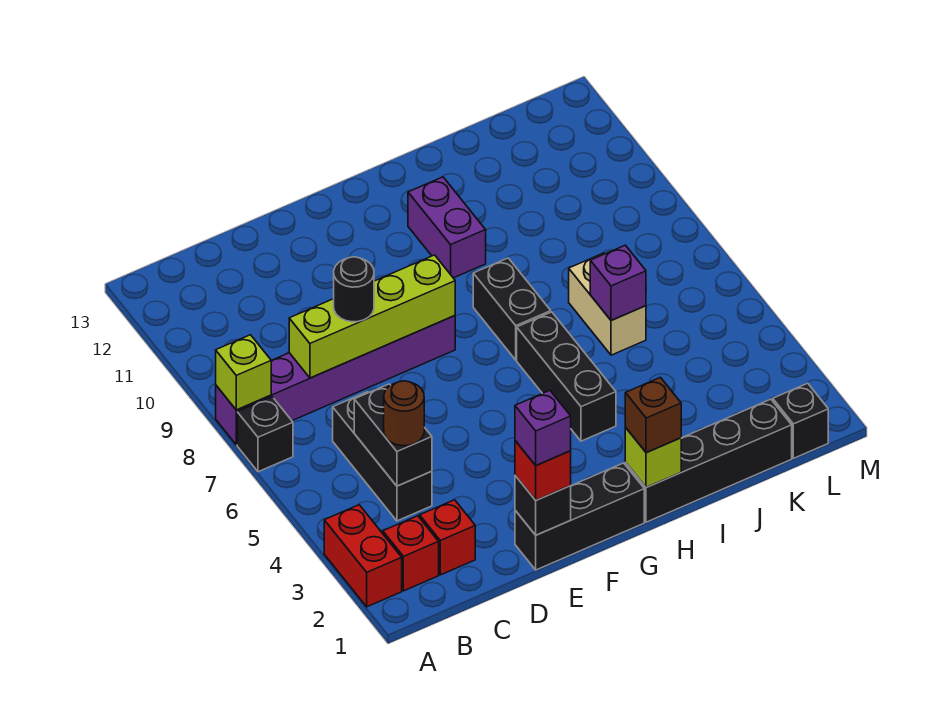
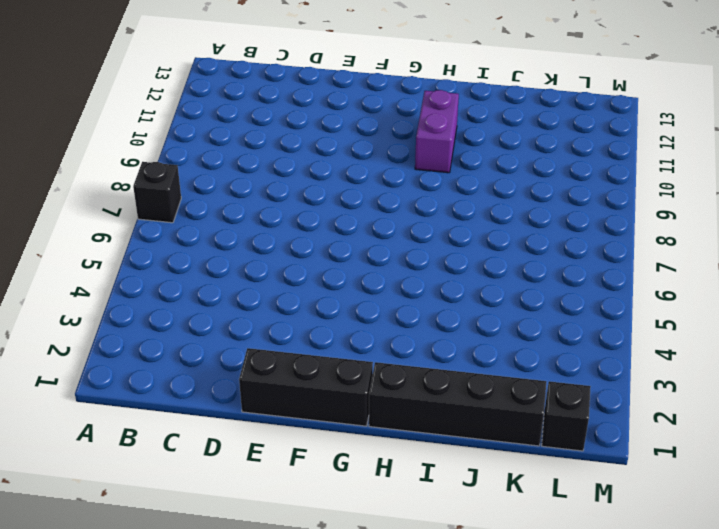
none -> red 1x2 brick [324,505,402,607]
none -> purple 1x6 brick [216,316,455,445]
none -> red 1x1 brick [383,516,439,591]

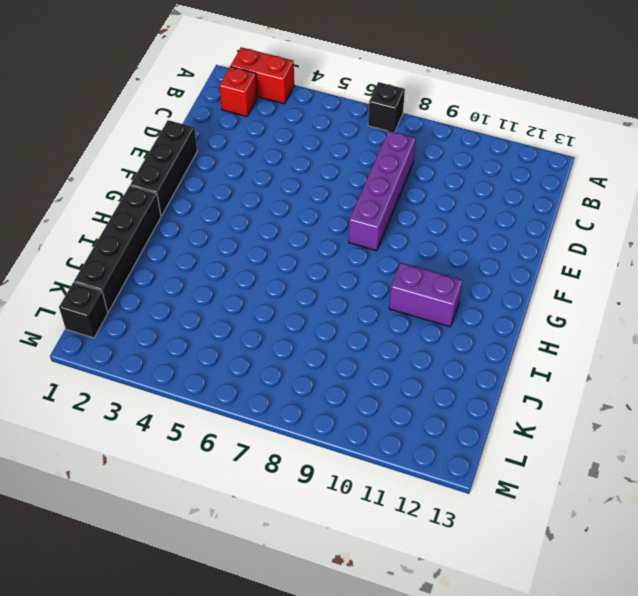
purple 1x4 brick [349,131,416,251] -> purple 1x6 brick [216,316,455,445]
none -> red 1x1 brick [420,500,475,575]
none -> black 1x3 brick [333,392,432,521]
none -> black 1x3 brick [517,312,616,441]

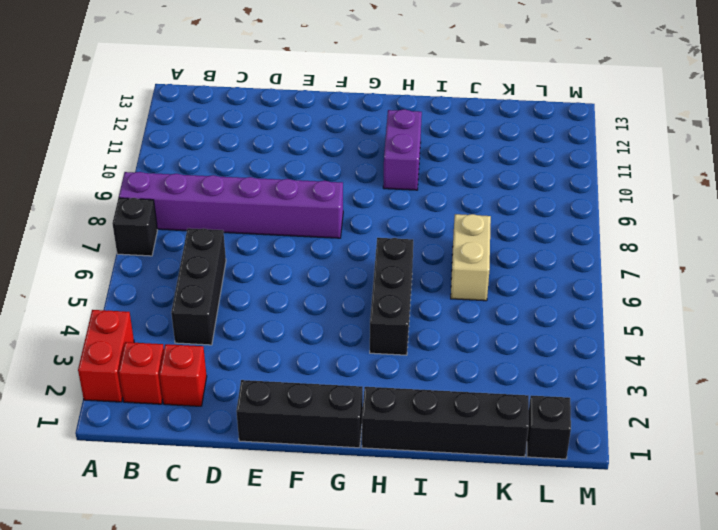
none -> black 1x2 brick [473,258,551,360]
none -> lime 1x1 brick [216,335,271,410]
none -> black 1x2 brick [354,384,432,486]

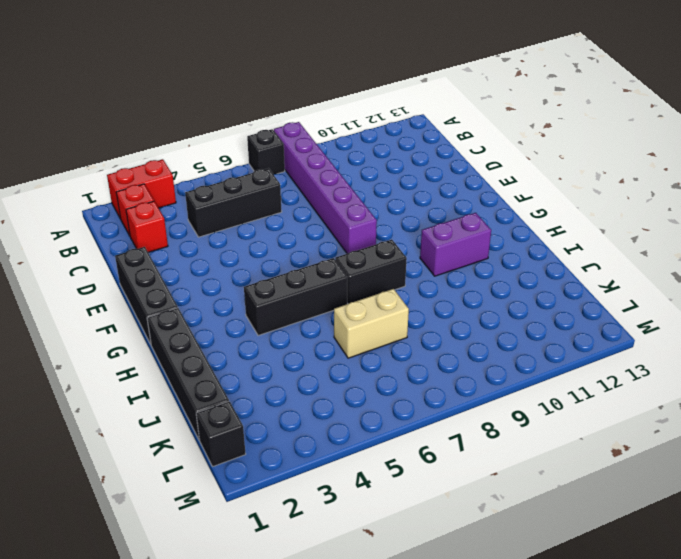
none -> lime 1x1 brick [216,335,271,410]
none -> black 1x2 brick [354,384,432,486]
none -> lime 1x4 brick [289,255,455,378]

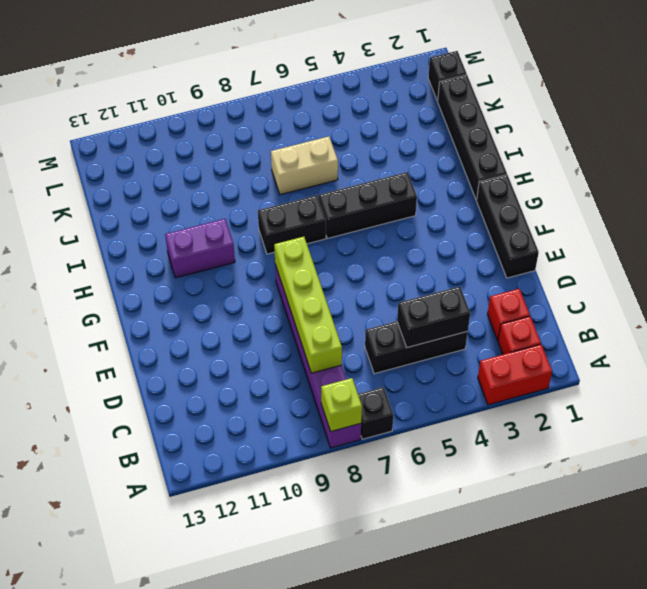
none -> black 1x1 brick [515,476,571,535]
none -> lime 1x1 brick [625,428,681,488]
none -> purple 1x1 brick [590,245,646,321]

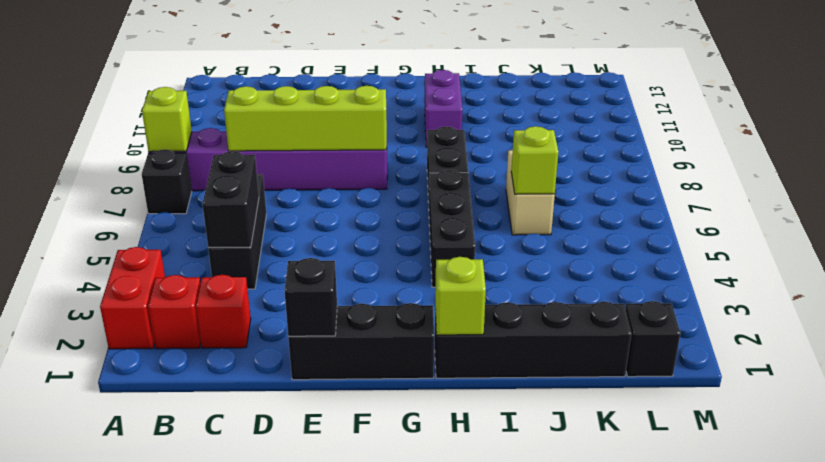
lime 1x1 brick [511,126,558,194] -> purple 1x1 brick [590,245,646,321]
none -> brown 1x1 round brick [384,381,424,446]
none -> black 1x1 round brick [334,257,374,322]
none -> red 1x1 brick [515,441,571,500]

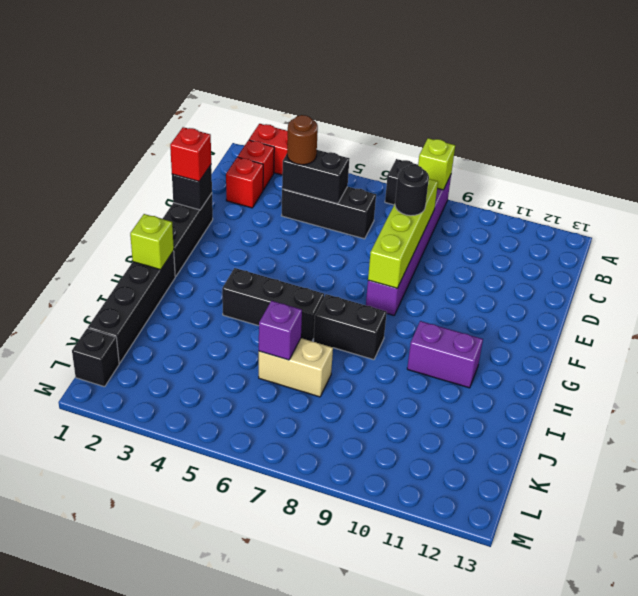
none -> brown 1x1 brick [625,377,681,453]
none -> purple 1x1 brick [515,390,571,465]

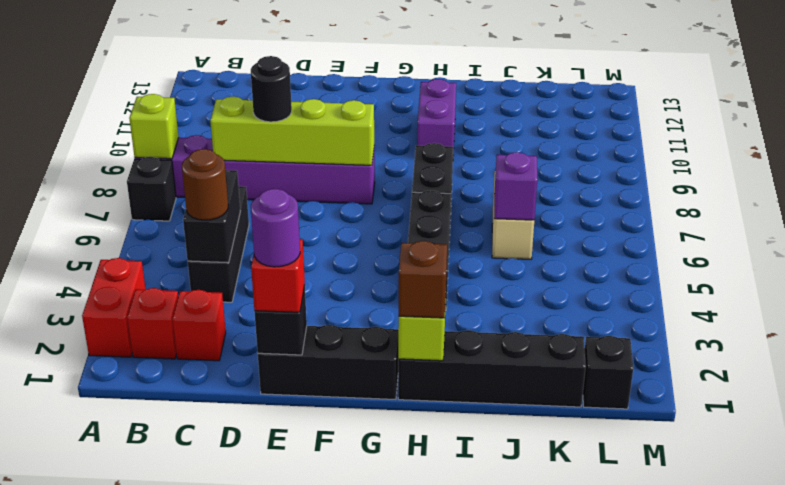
purple 1x1 round brick [251,189,300,267] -> purple 1x1 brick [515,390,571,465]

